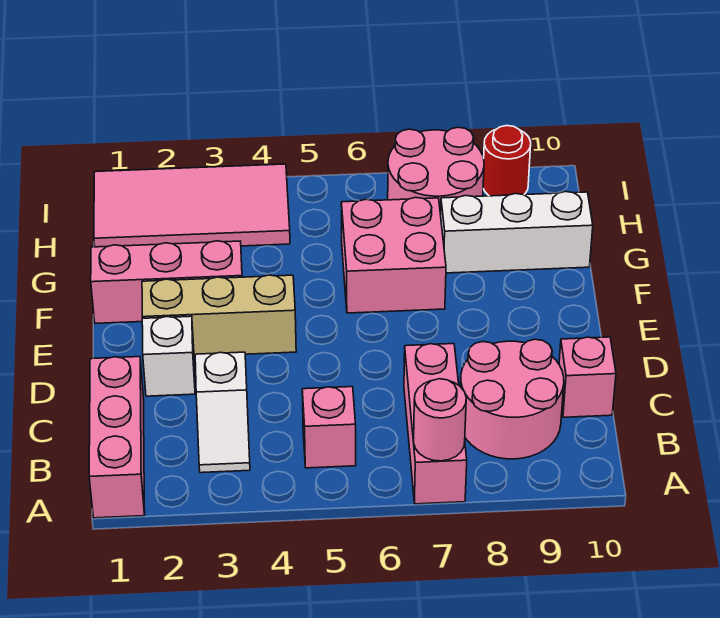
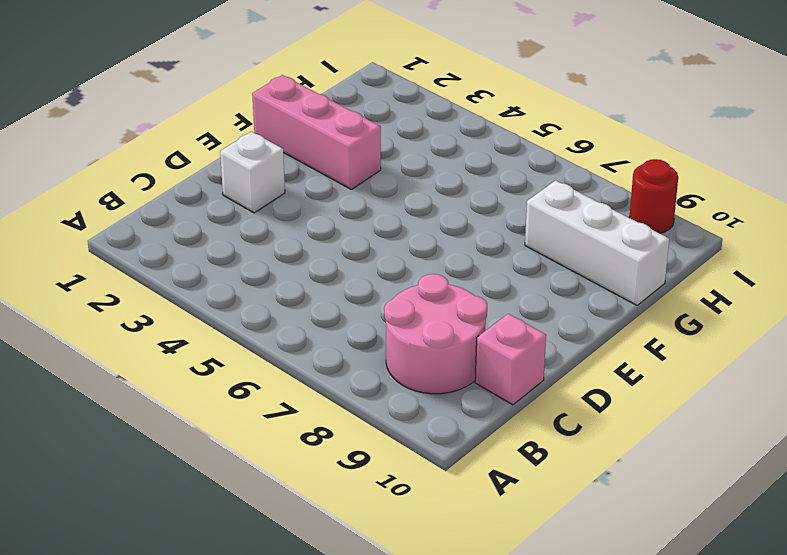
none -> pink 1x3 brick [89,357,145,518]
none -> pink 1x3 brick [404,344,467,504]
none -> white 1x2 slope [195,352,250,473]

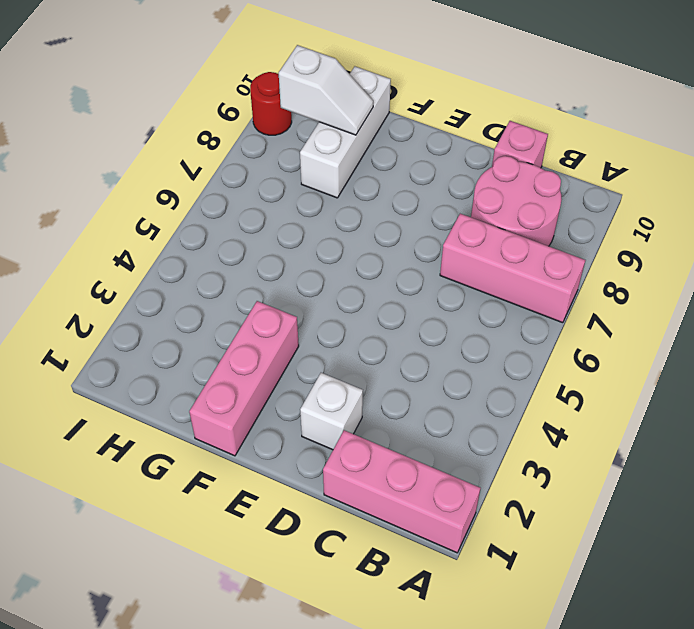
white 1x2 slope [279,45,373,135] -> white 1x2 slope moved to [195,352,250,473]
none -> pink 1x1 brick [302,387,356,468]
none -> tan 1x3 brick [142,275,296,356]
none -> pink 2x2 brick [341,197,446,313]

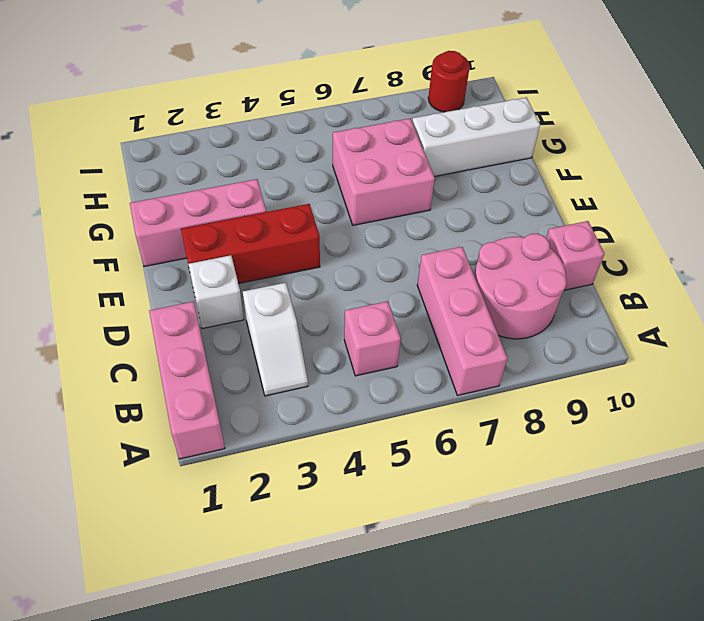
red 1x3 brick [181,204,320,284] -> tan 1x3 brick [142,275,296,356]
none -> pink 2x4 tile [94,164,290,247]
none -> pink 2x2 round brick [388,127,484,215]
none -> pink 1x1 round brick [414,379,466,461]

